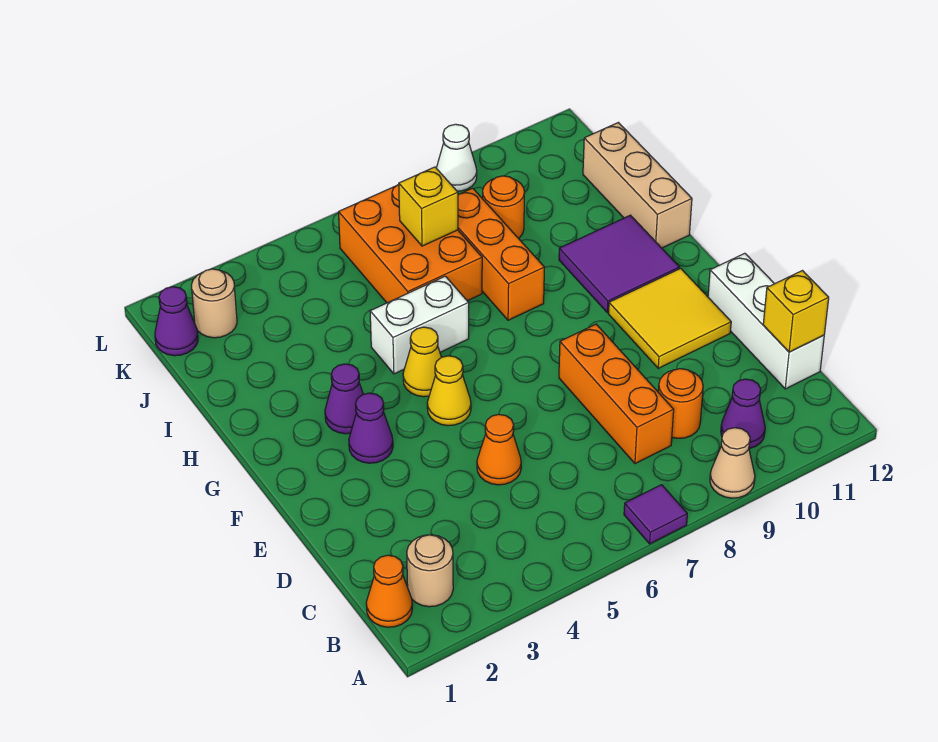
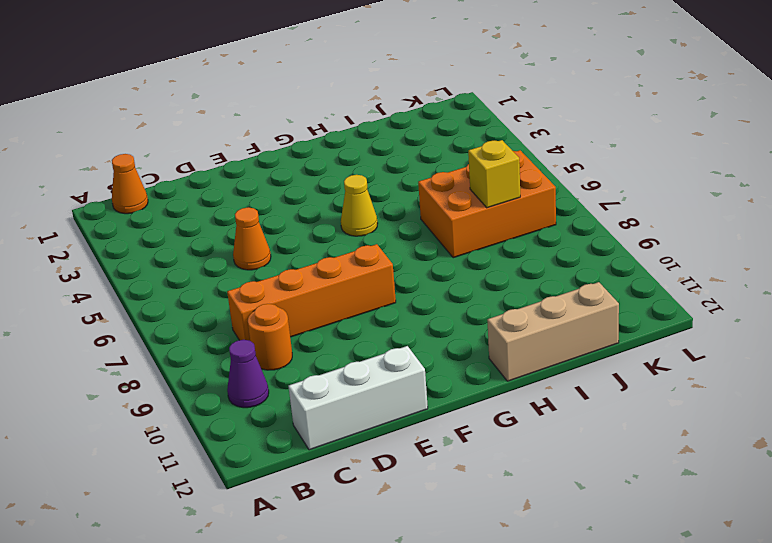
orange 1x4 brick [227,244,396,341] -> orange 1x3 brick [559,324,674,464]
none -> purple 1x1 tile [624,485,687,544]
none -> tan 1x1 cone [710,428,755,498]
none -> tan 1x1 round brick [407,535,453,607]

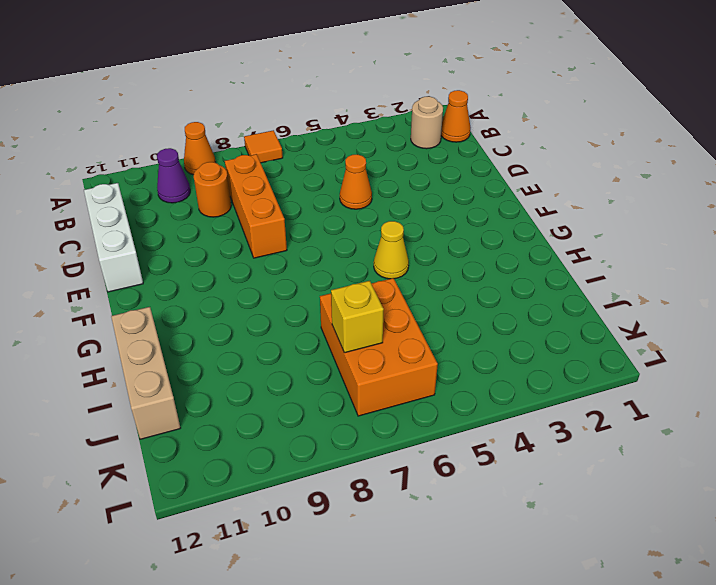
orange 1x1 tile [244,130,283,163] -> purple 1x1 tile [624,485,687,544]
orange 1x1 cone [184,122,216,175] -> tan 1x1 cone [710,428,755,498]
none -> yellow 2x2 tile [609,268,731,368]
none -> purple 1x1 cone [349,393,393,463]
none -> yellow 1x1 cone [427,356,471,426]

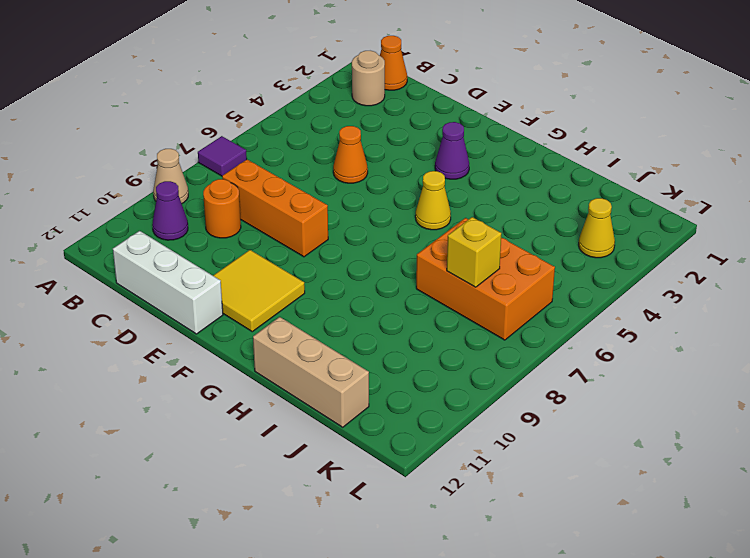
yellow 1x1 cone [579,198,615,258] -> yellow 1x1 cone moved to [427,356,471,426]
none -> purple 1x1 cone [325,364,363,434]
none -> purple 2x2 tile [559,215,679,313]
none -> white 1x2 brick [370,276,469,374]

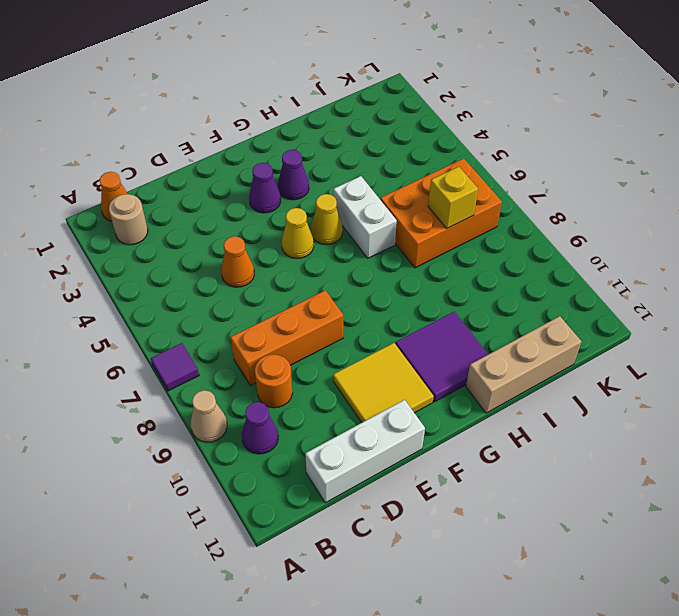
none -> orange 1x3 brick [458,188,544,320]
none -> orange 1x1 round brick [483,176,524,238]
none -> purple 1x1 cone [155,287,198,356]

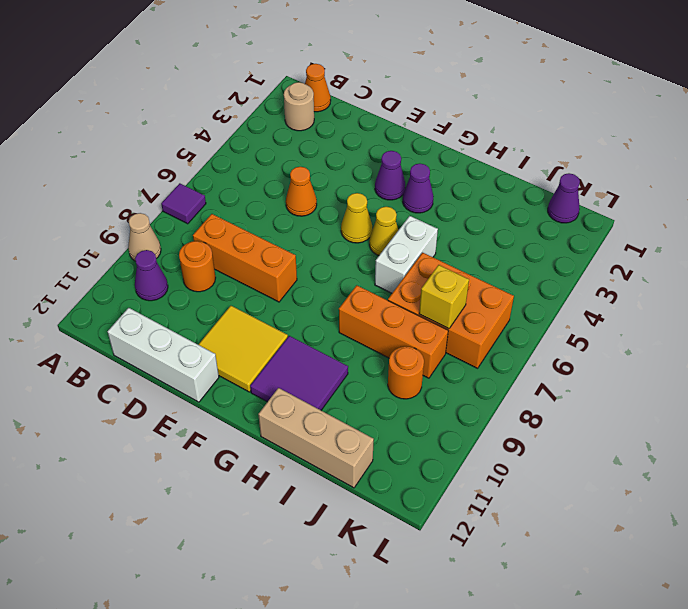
none -> tan 1x1 round brick [191,269,237,338]
none -> white 1x1 cone [437,124,477,191]
none -> yellow 1x1 brick [763,271,829,352]

